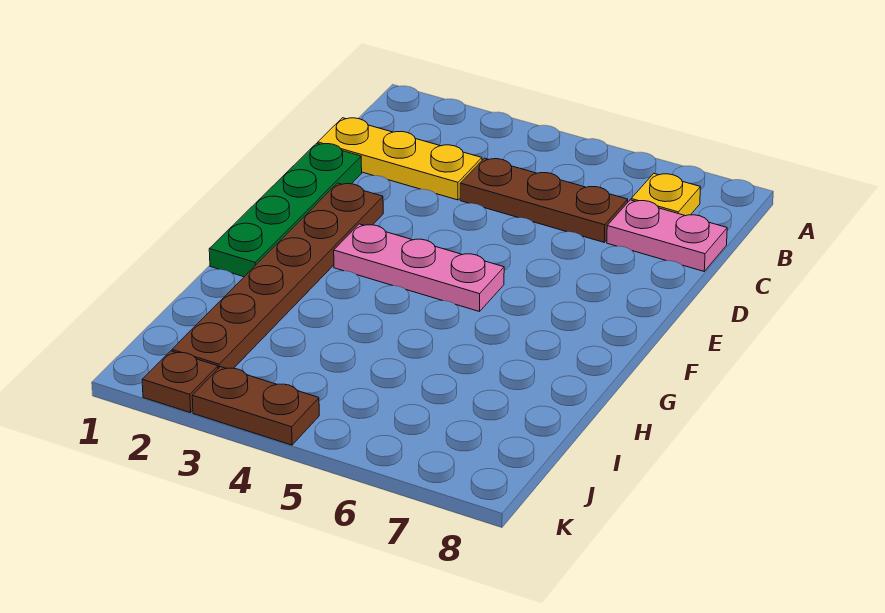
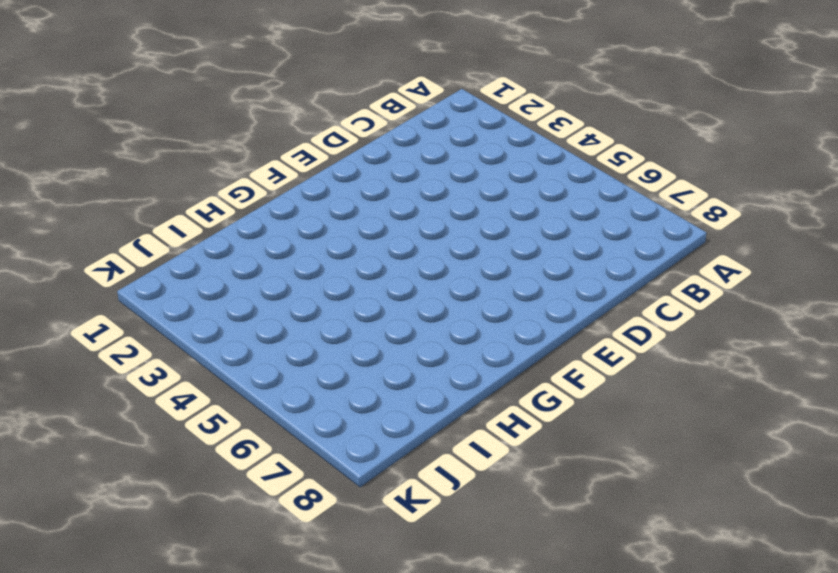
none -> yellow 1x1 plate [631,174,701,216]
none -> yellow 1x3 plate [318,118,482,200]

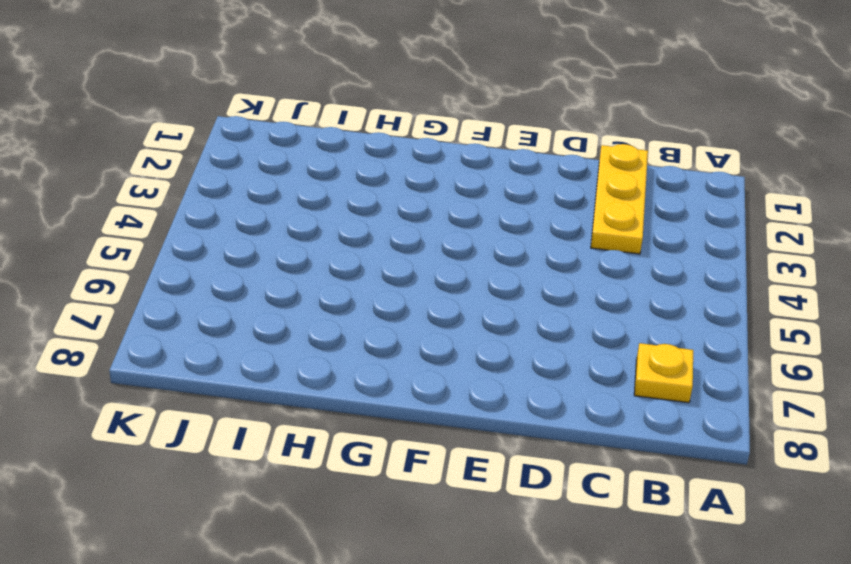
none -> brown 1x3 plate [460,158,628,242]
none -> pink 1x2 plate [607,200,727,271]

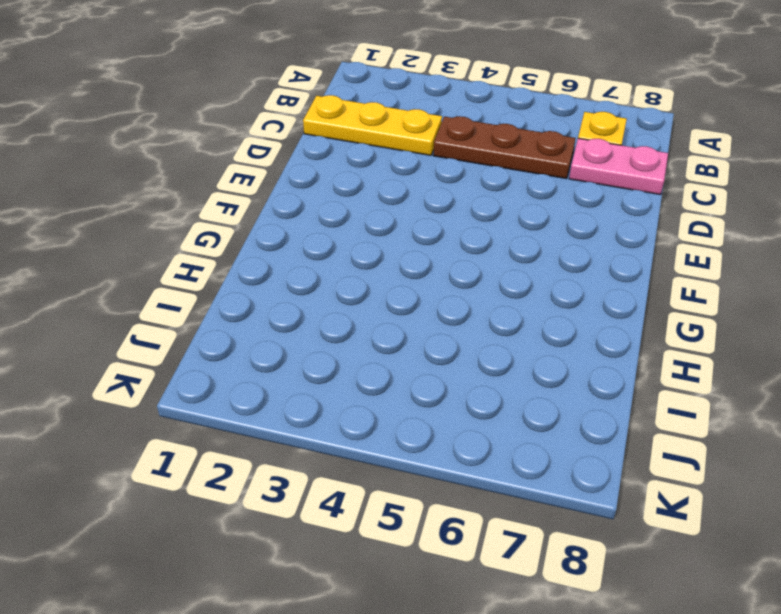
none -> green 1x4 plate [209,143,362,277]
none -> brown 1x6 plate [172,183,383,368]

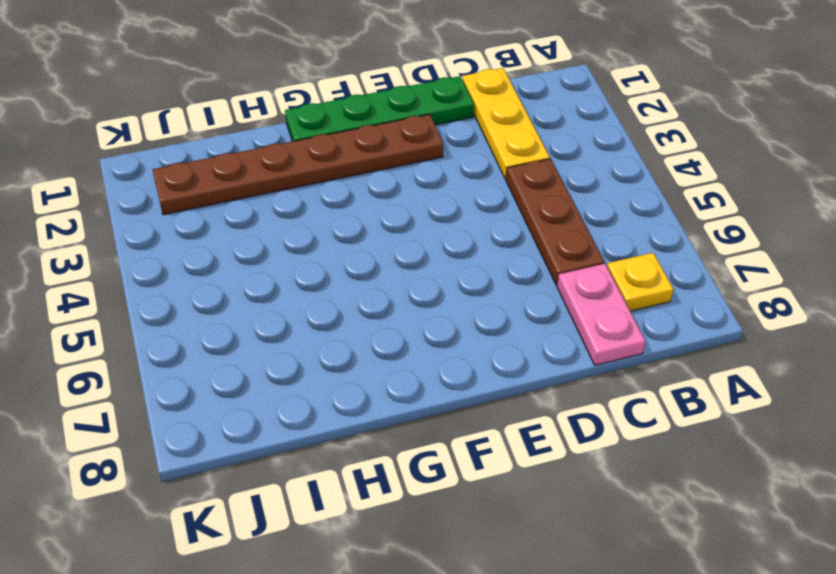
none -> pink 1x3 plate [334,224,504,312]
none -> brown 1x1 plate [142,351,218,413]

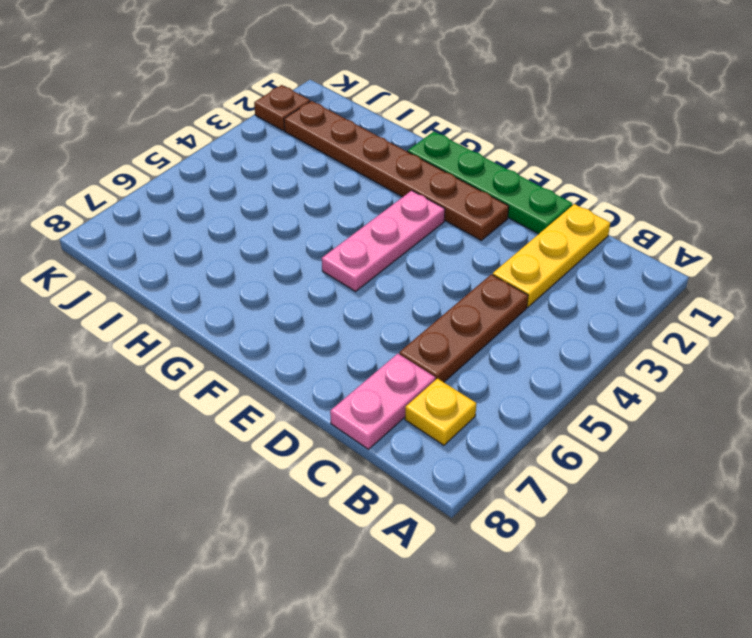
none -> brown 1x2 plate [192,367,319,445]

